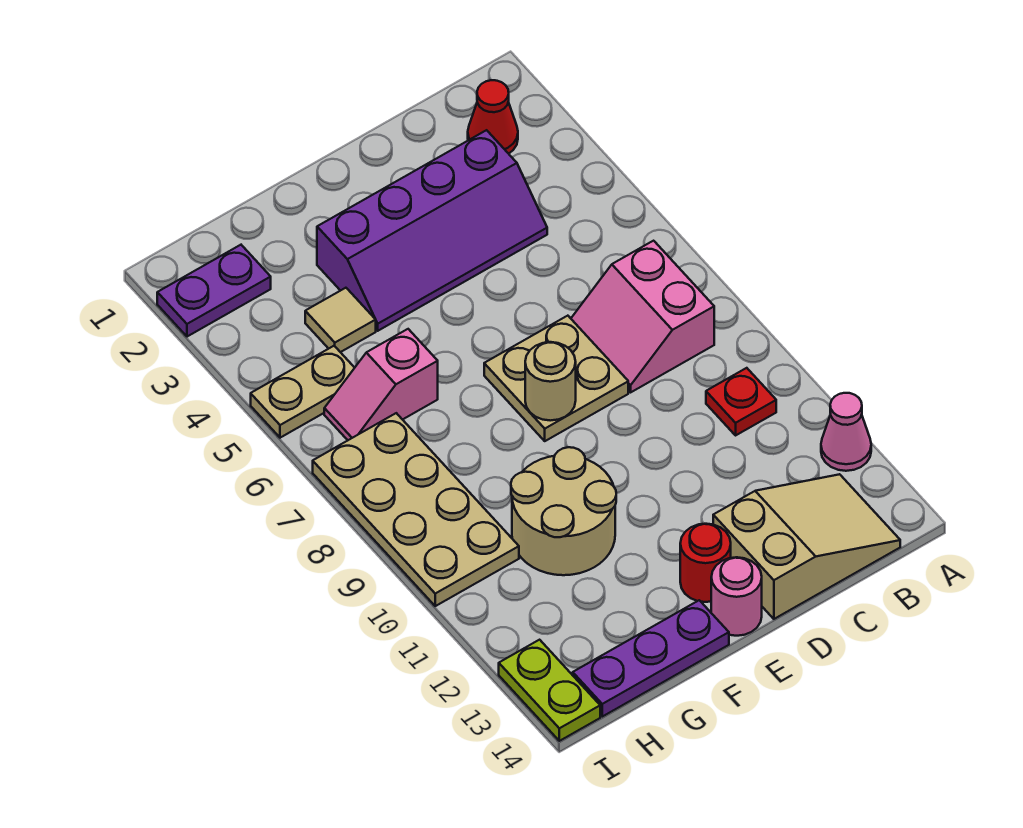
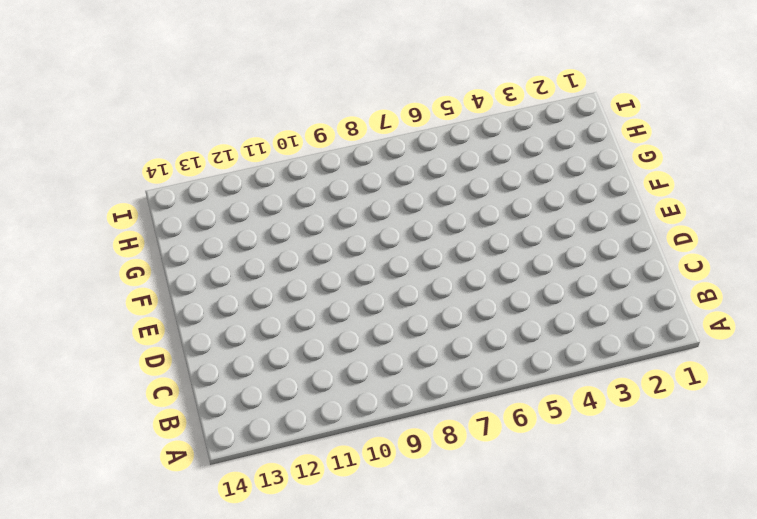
none -> pink 1x1 cone [821,393,871,471]
none -> red 1x1 cone [468,80,518,154]
none -> pink 2x2 slope [571,241,714,392]

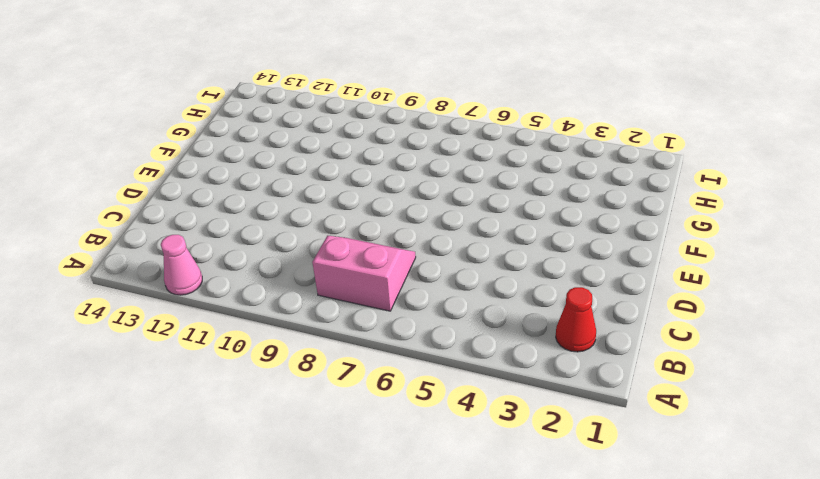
none -> red 1x1 plate [706,368,776,435]
none -> tan 2x3 slope [713,474,900,619]
none -> purple 2x4 slope [317,130,547,331]

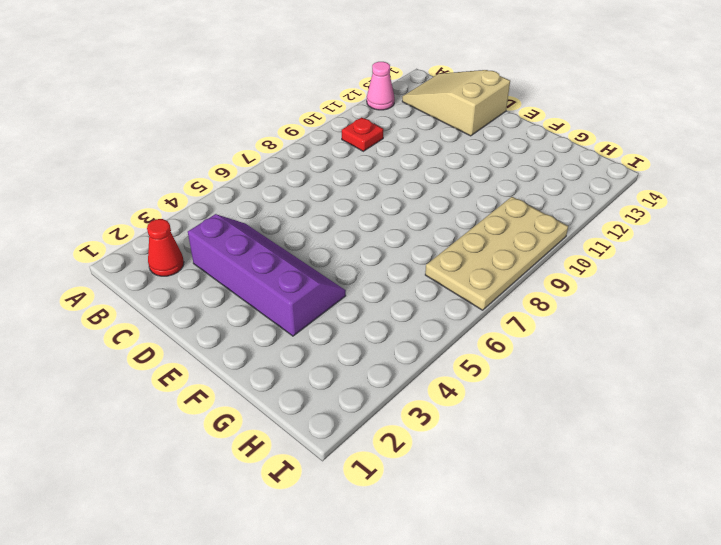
none -> pink 2x2 slope [571,241,714,392]
none -> tan 2x2 plate [484,316,628,441]
none -> red 1x1 round brick [680,524,731,602]

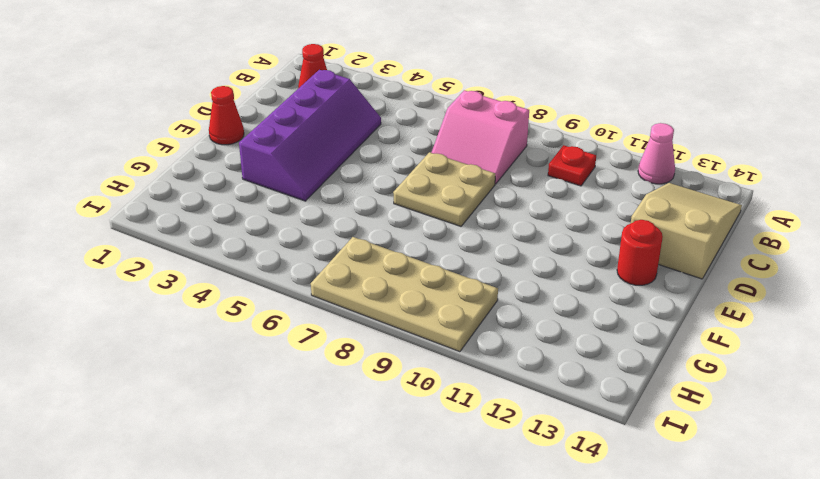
red 1x1 cone [209,86,244,145] -> none
none -> pink 1x1 round brick [711,557,762,636]
none -> tan 2x2 round brick [511,447,616,575]
none -> purple 1x3 plate [573,600,729,717]

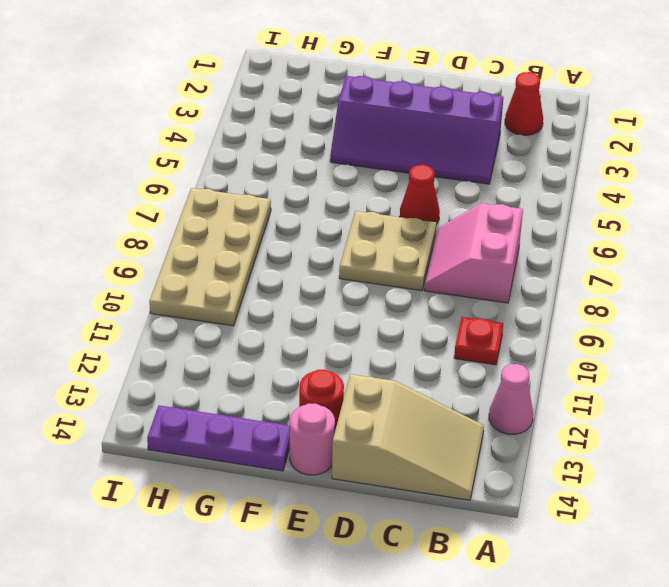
red 1x1 cone [400,165,440,224] -> none
none -> tan 2x2 round brick [511,447,616,575]
none -> tan 1x1 tile [305,288,376,352]
none -> pink 1x2 slope [324,329,438,440]

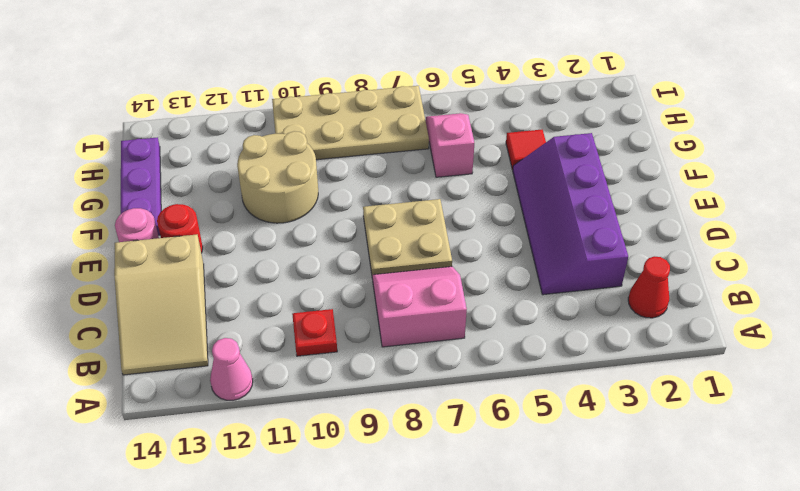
red 1x1 tile [506,130,546,170] -> tan 1x1 tile [305,288,376,352]
none -> purple 1x2 plate [157,245,271,337]
none -> tan 1x2 plate [251,346,354,438]
none -> lime 1x2 plate [499,640,600,741]

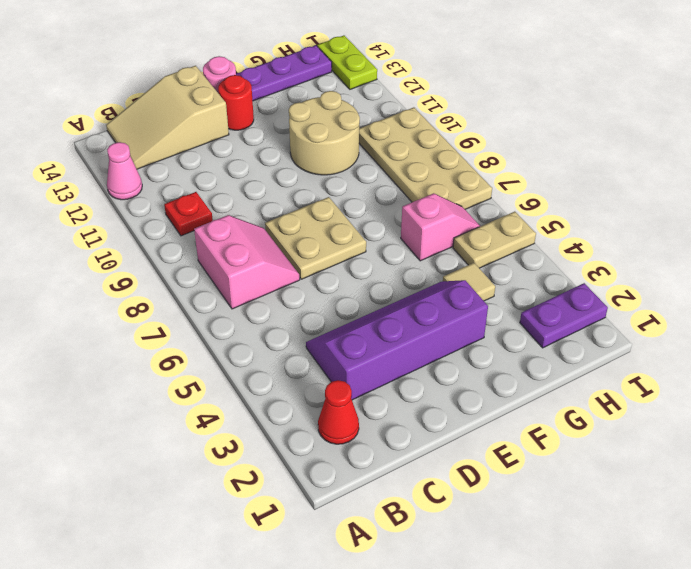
none -> tan 1x1 round brick [525,342,576,421]

